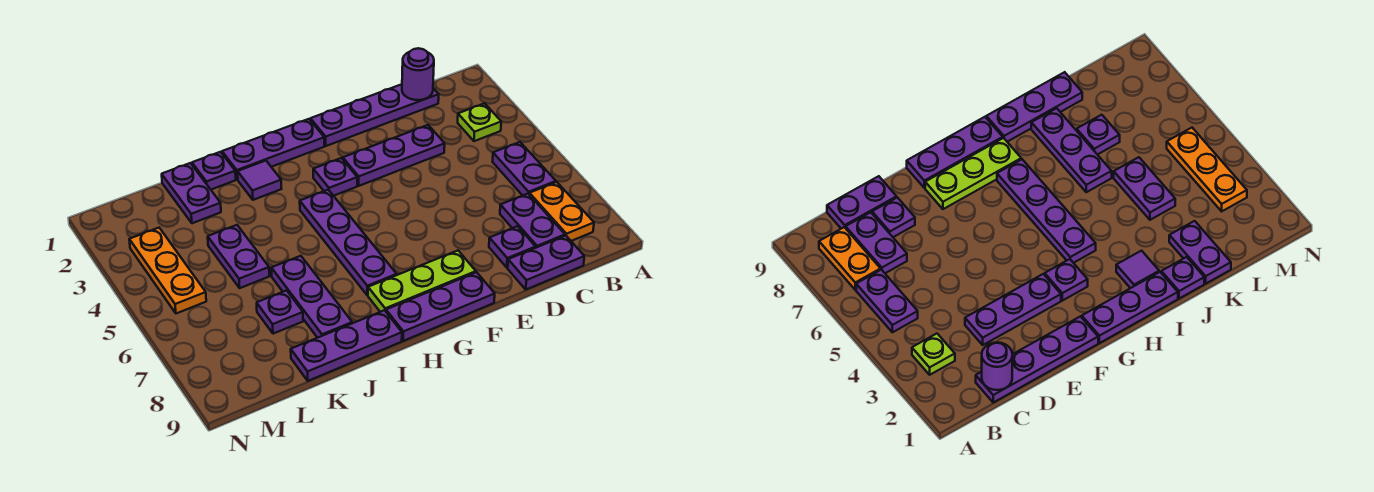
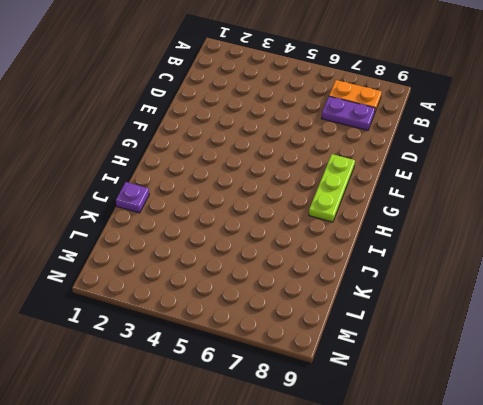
none -> lime 1x1 plate [458,103,501,141]
none -> purple 1x2 plate [492,142,556,195]
none -> purple 1x4 plate [310,84,439,146]

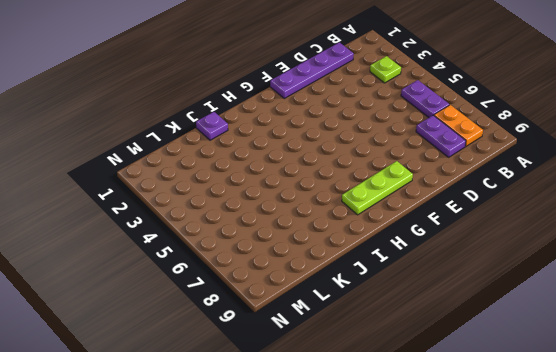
none -> purple 1x2 plate [508,236,584,289]
none -> purple 1x3 plate [343,125,445,186]
none -> purple 1x1 plate [489,226,536,267]

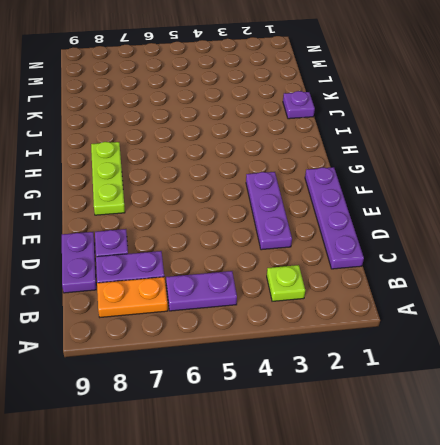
none -> purple 1x3 plate [386,272,495,341]
none -> purple 1x3 plate [222,119,324,180]
none -> purple 1x1 plate [313,158,357,196]

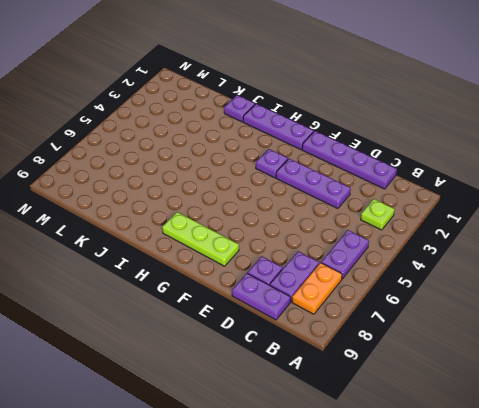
none -> purple 1x3 plate [386,272,495,341]
none -> purple 1x4 plate [300,190,397,295]
none -> purple 1x1 tile [238,161,282,200]

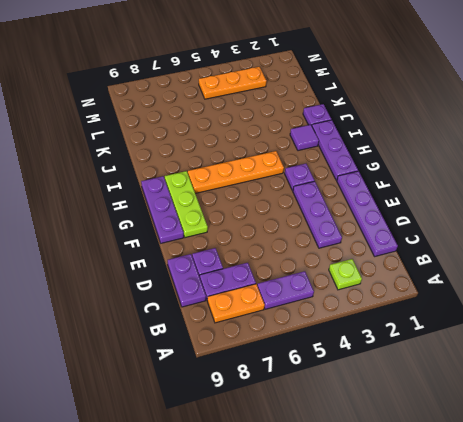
orange 1x4 plate [188,151,284,194] -> purple 1x4 plate [300,190,397,295]
none -> purple 1x3 plate [291,310,402,381]
none -> purple 1x3 plate [271,256,352,338]
none -> purple 1x2 plate [162,163,221,223]

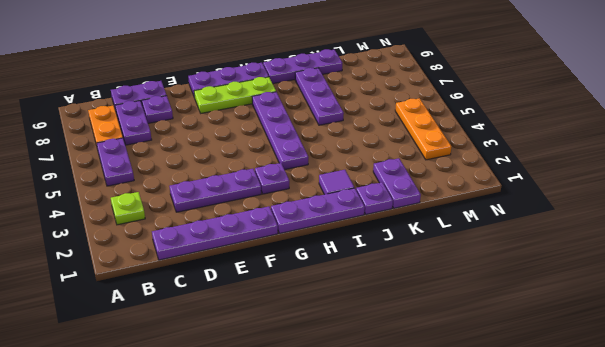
none -> purple 1x2 plate [208,225,269,288]
none -> purple 1x1 plate [257,291,303,334]
none -> purple 1x1 round brick [402,48,434,100]

